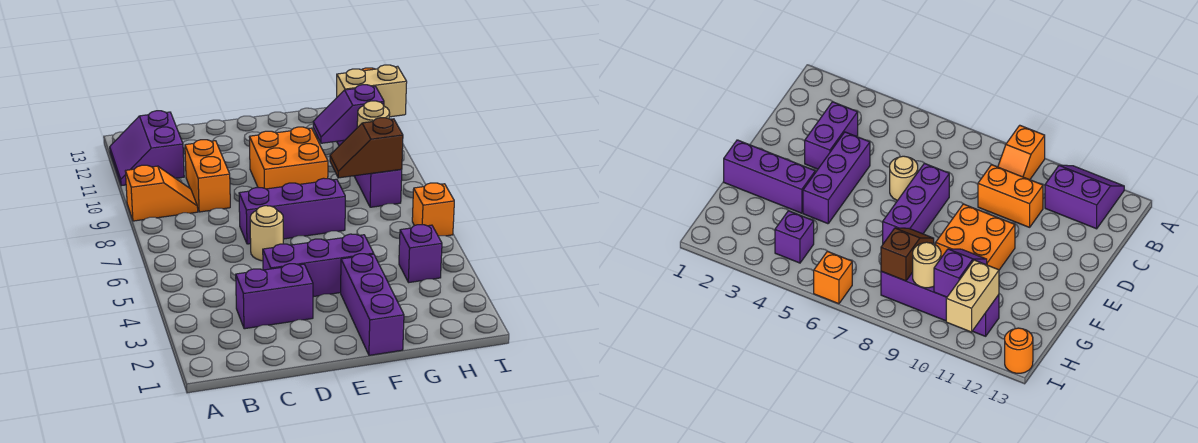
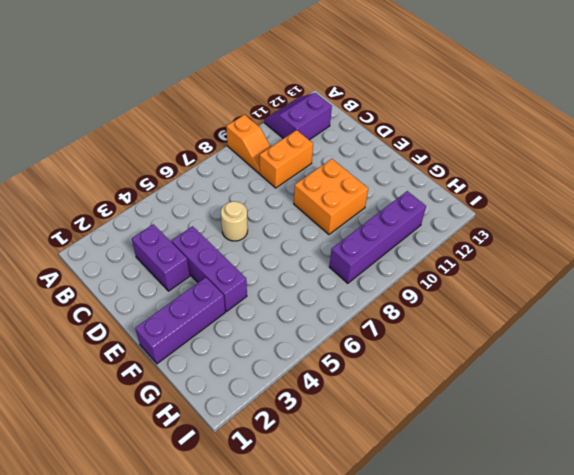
none -> purple 1x3 brick [239,178,345,244]
none -> purple 1x1 brick [399,225,442,283]
none -> orange 1x1 brick [412,183,454,236]

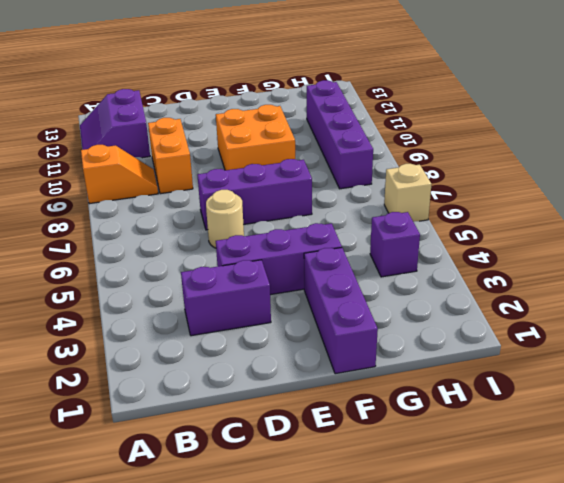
tan 1x1 brick [384,164,432,222] -> orange 1x1 brick [412,183,454,236]
none -> orange 1x1 round brick [1005,328,1033,373]
none -> brown 1x2 slope [330,118,403,178]
none -> purple 1x2 slope [313,85,384,143]

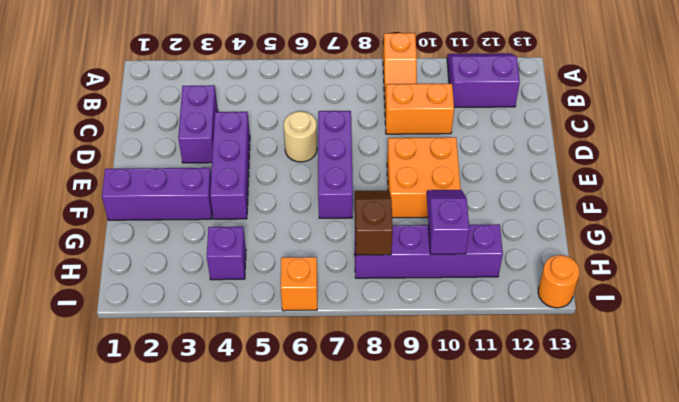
none -> tan 1x1 round brick [357,101,390,128]
none -> tan 1x2 brick [337,65,407,117]

